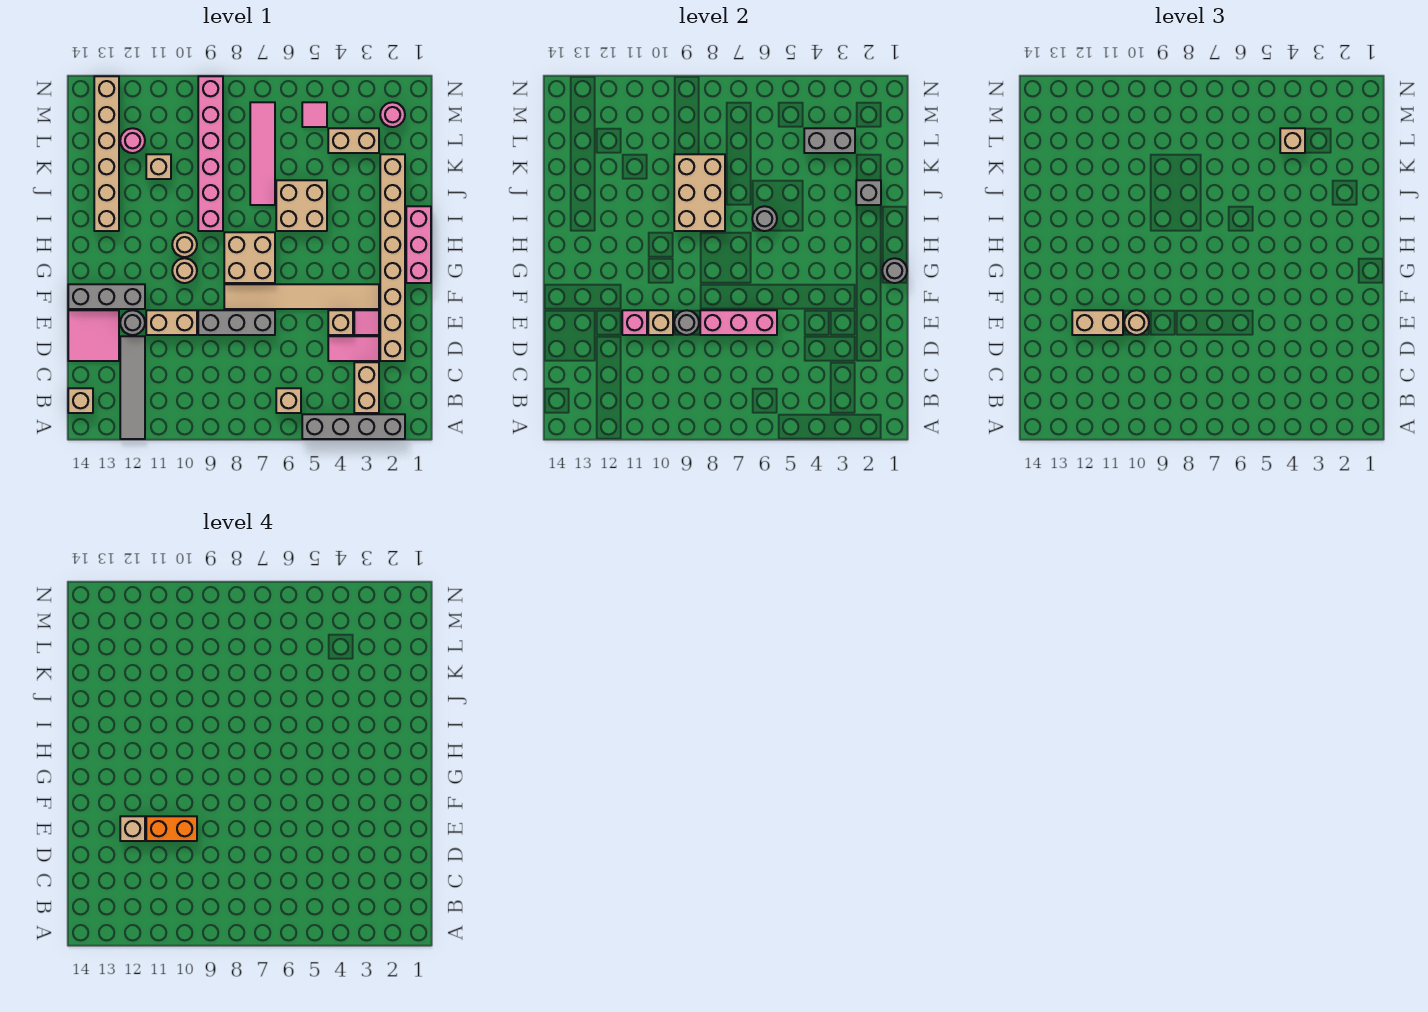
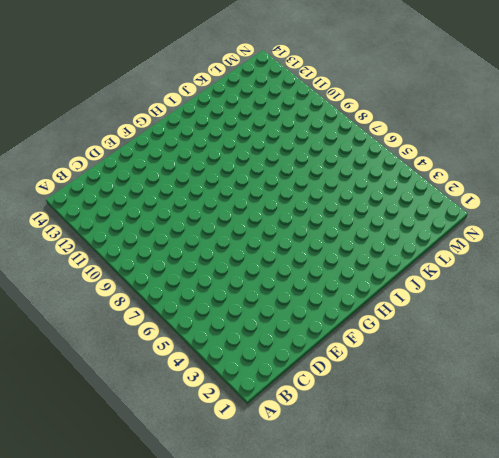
none -> grey 1x4 brick [302,414,405,439]
none -> grey 1x4 tile [120,336,145,439]
none -> tan 1x2 brick [354,362,379,413]
none -> tan 1x1 brick [276,388,301,413]

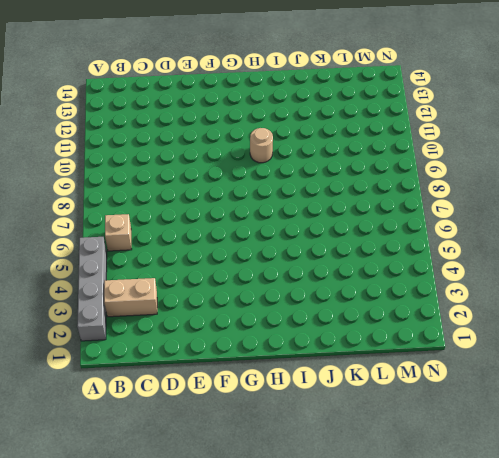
none -> grey 1x4 tile [120,336,145,439]
none -> tan 1x1 brick [68,388,93,413]
none -> tan 1x8 brick [380,154,405,361]
none -> pink 1x2 tile [328,336,379,361]

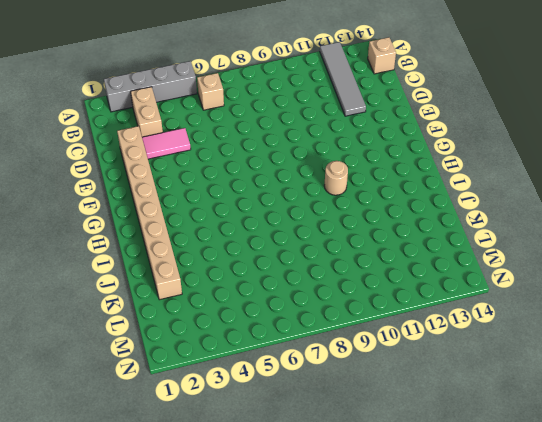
none -> pink 2x2 tile [68,310,119,361]
none -> pink 1x1 tile [354,310,379,335]
none -> tan 1x1 brick [328,310,353,335]
none -> grey 1x3 brick [198,310,275,335]

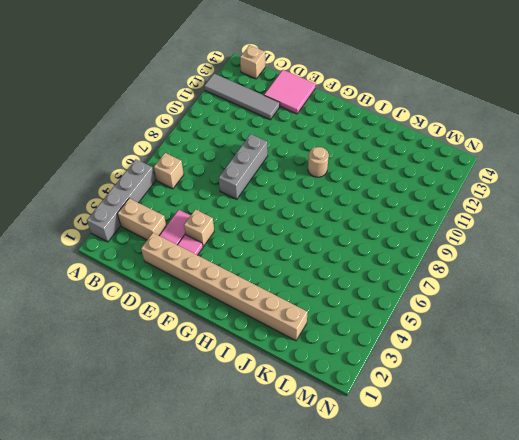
none -> tan 1x2 brick [146,310,197,335]
none -> grey 1x1 round brick [120,310,145,335]
none -> tan 1x6 tile [224,284,379,309]
none -> grey 1x3 brick [68,284,145,309]

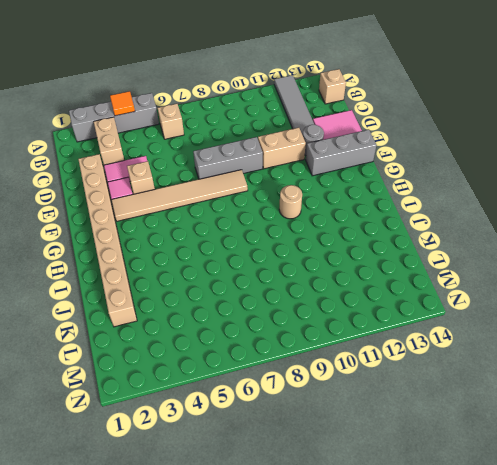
orange 1x1 tile [110,91,135,116] -> none
none -> pink 1x3 brick [406,206,431,283]
none -> tan 2x2 brick [224,232,275,283]
none -> tan 1x1 round brick [172,258,197,283]
none -> tan 2x2 brick [276,180,327,231]

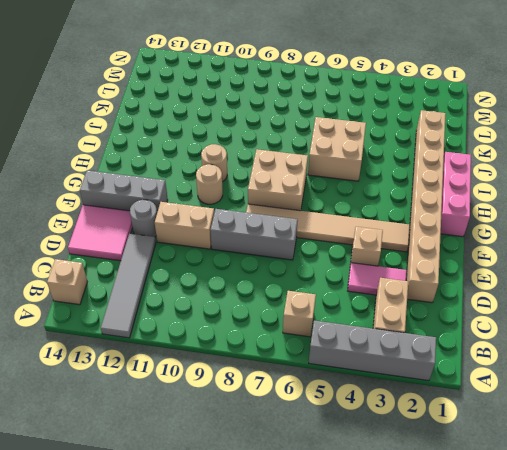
none -> pink 1x1 tile [354,310,379,335]
none -> pink 1x6 brick [198,76,223,231]
none -> tan 1x6 brick [94,76,119,231]
none -> pink 1x4 tile [250,102,275,205]

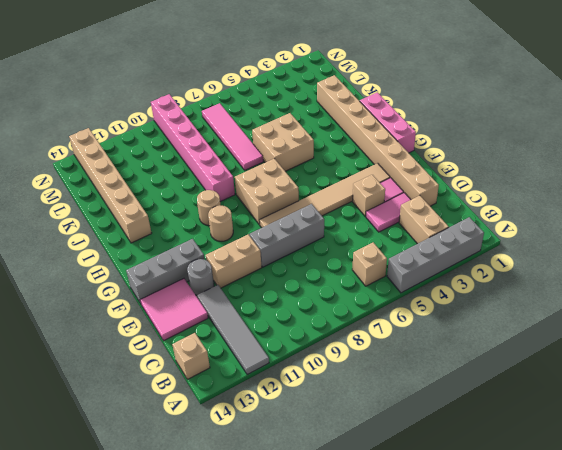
none -> tan 1x1 brick [146,154,171,179]
none -> tan 1x2 brick [328,128,379,153]
none -> pink 1x1 round brick [120,128,145,153]
none -> pink 1x1 round brick [380,102,405,127]

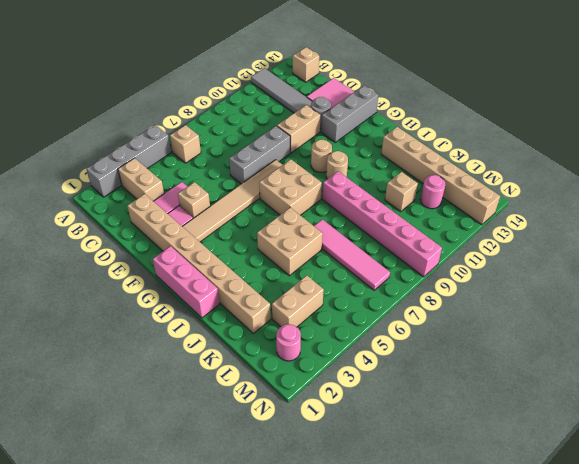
none -> pink 1x1 tile [302,102,327,127]
none -> pink 1x3 brick [700,310,777,335]
none -> grey 1x1 round brick [674,310,699,335]
none -> tan 1x1 brick [648,310,673,335]

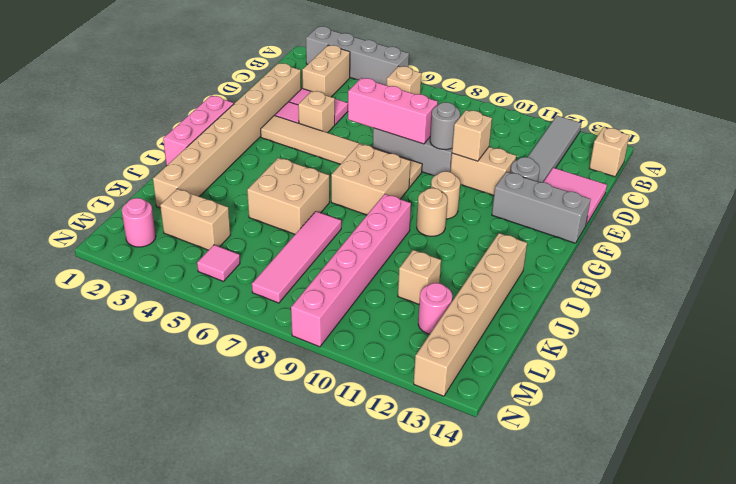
none -> pink 1x1 brick [622,310,647,335]
none -> grey 1x1 round brick [882,258,907,283]
none -> grey 1x1 round brick [752,206,777,231]
none -> tan 2x3 brick [674,154,725,231]

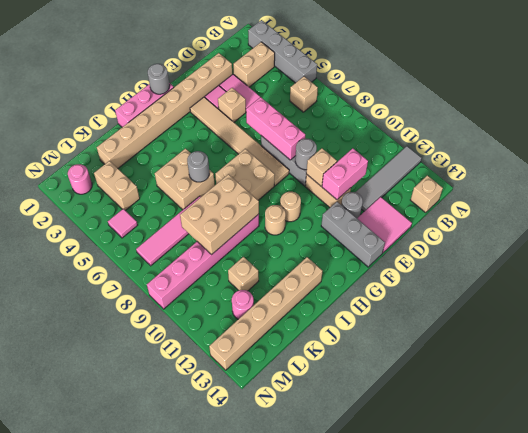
pink 1x2 brick [322,148,368,200] -> pink 1x1 brick [622,310,647,335]
none -> grey 1x1 brick [856,180,881,205]
none -> grey 1x2 brick [804,128,855,153]
none -> tan 1x1 round brick [1124,310,1149,335]
none -> tan 1x2 brick [1072,310,1123,335]

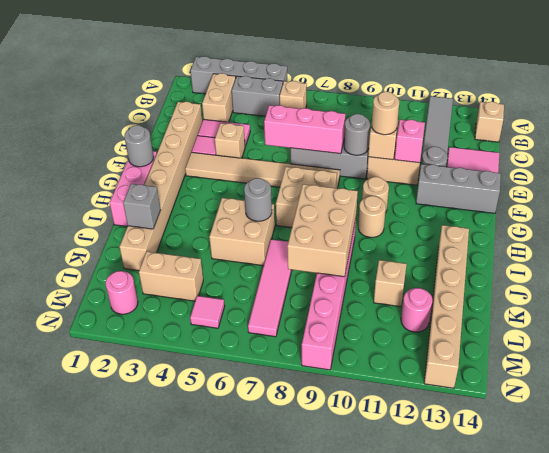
grey 1x2 brick [232,76,283,116] -> grey 1x2 brick moved to [804,128,855,153]
none -> tan 1x2 brick [1072,310,1123,335]
none -> tan 1x1 brick [1280,128,1305,153]
none -> orange 1x2 brick [146,816,197,841]
none -> tan 1x1 brick [120,816,145,841]

